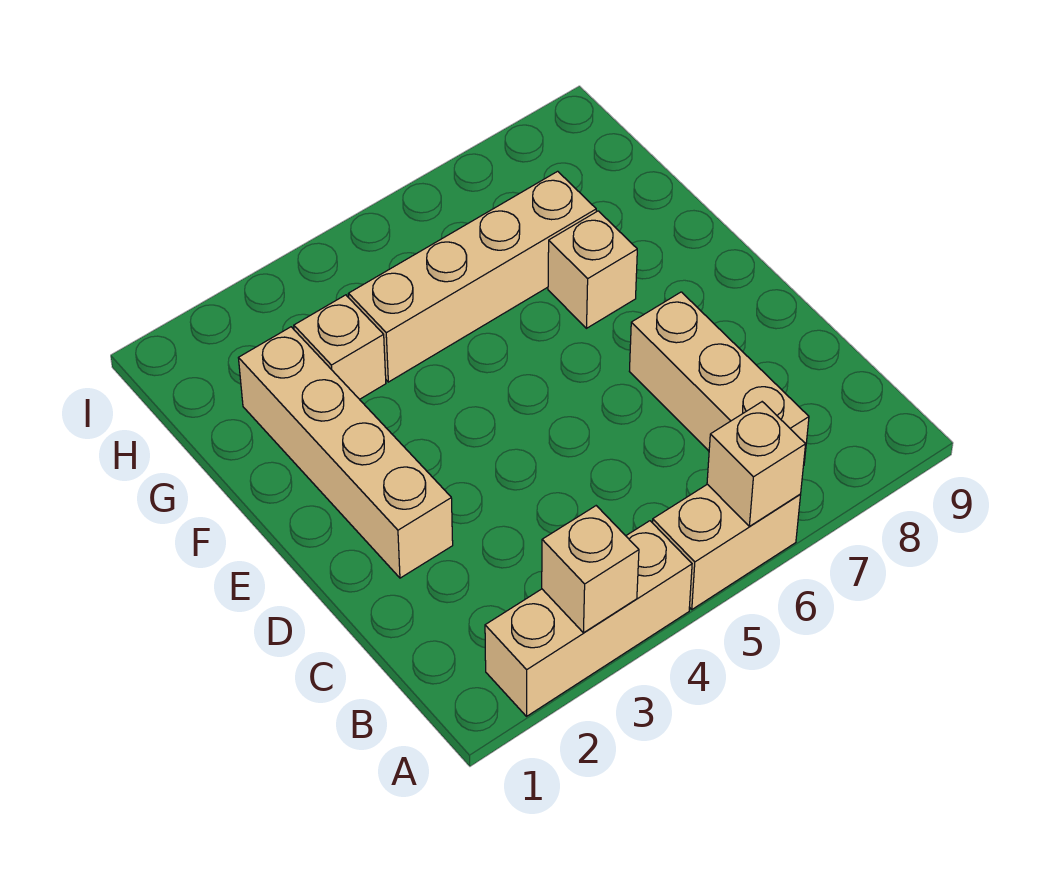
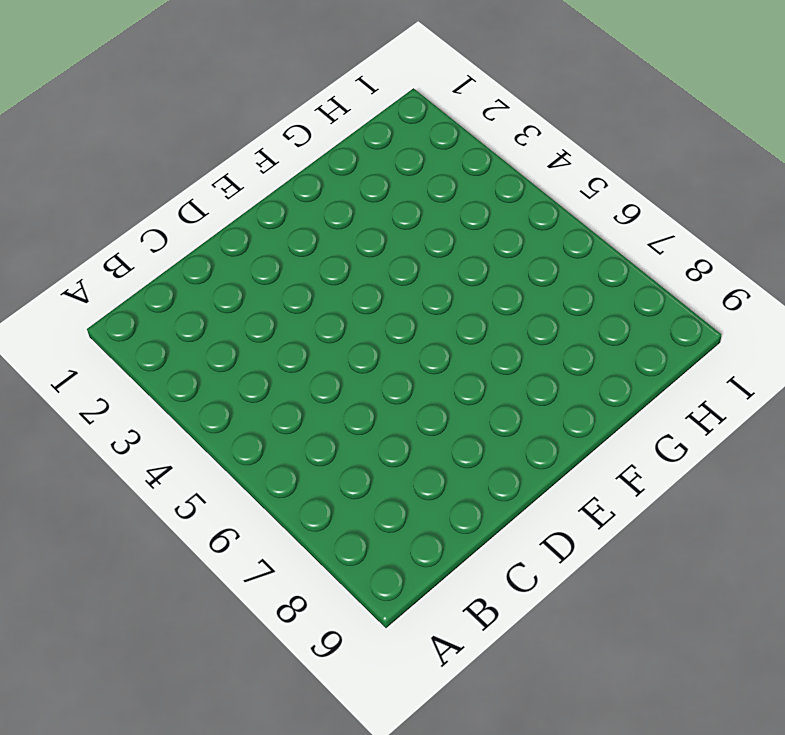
none -> tan 1x3 brick [485,521,692,716]
none -> tan 1x2 brick [652,484,801,610]

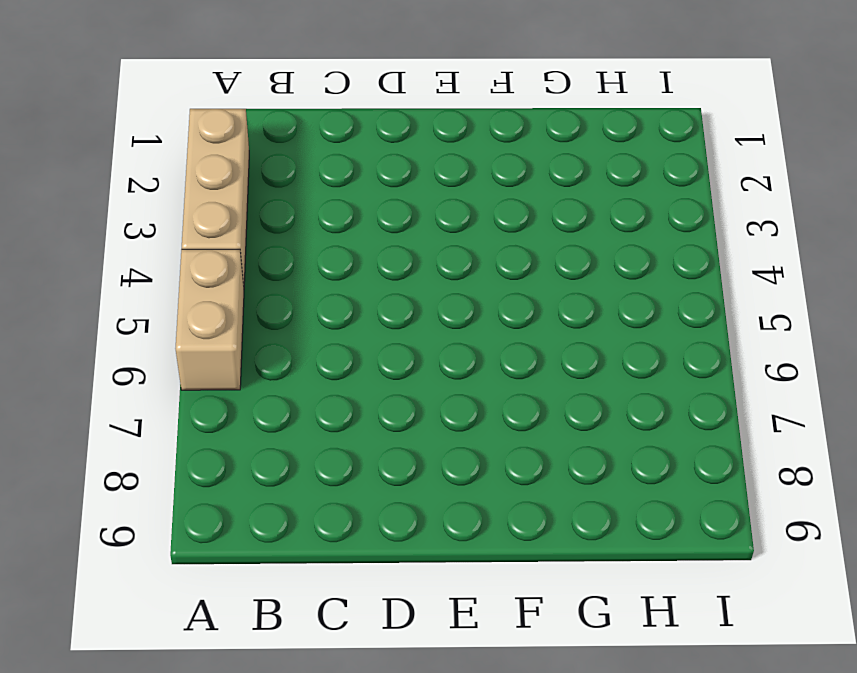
none -> tan 1x3 brick [629,292,809,466]
none -> tan 1x4 brick [239,327,453,578]

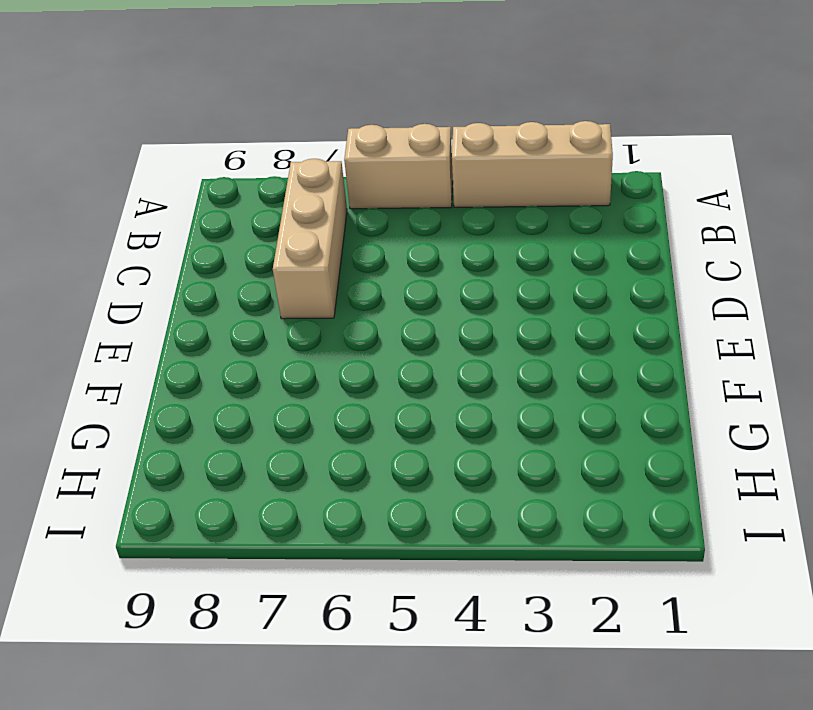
none -> tan 1x4 brick [239,327,453,578]
none -> tan 1x1 brick [548,211,637,328]

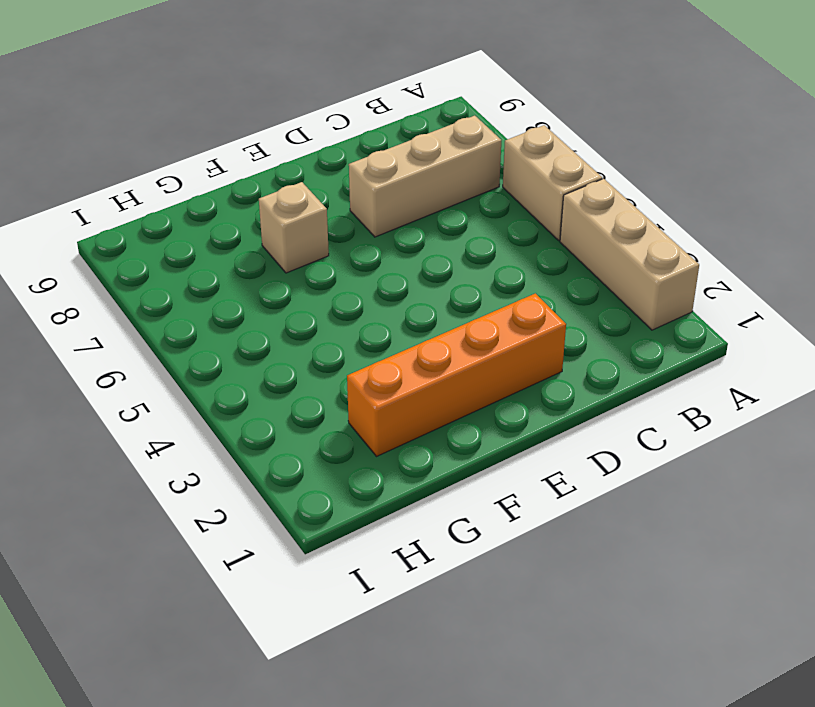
orange 1x4 brick [347,293,566,456] -> tan 1x4 brick [239,327,453,578]
none -> tan 1x1 brick [294,295,386,399]
none -> tan 1x4 brick [349,171,596,382]

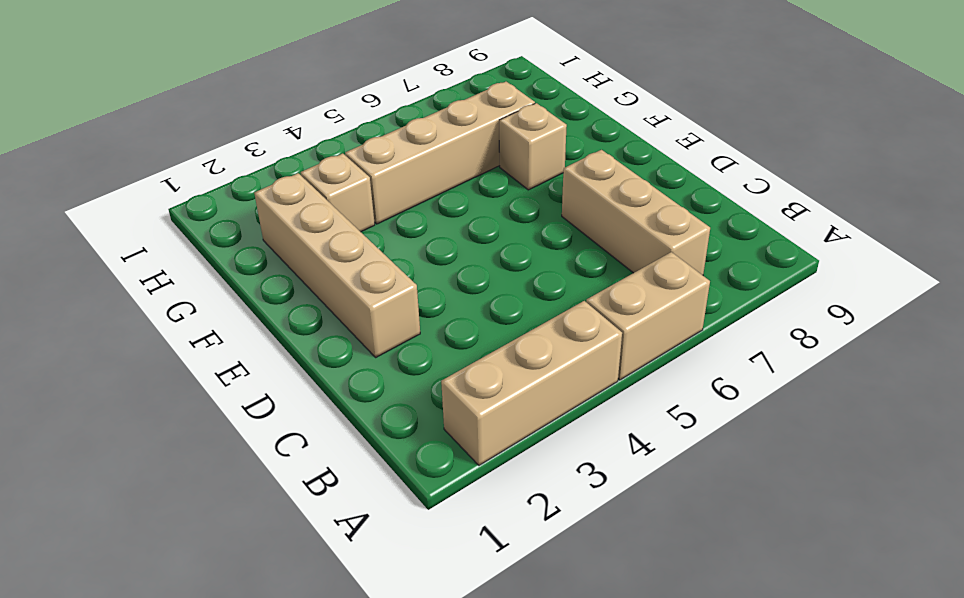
none -> tan 1x1 brick [542,506,639,633]
none -> tan 1x1 brick [707,402,806,526]

